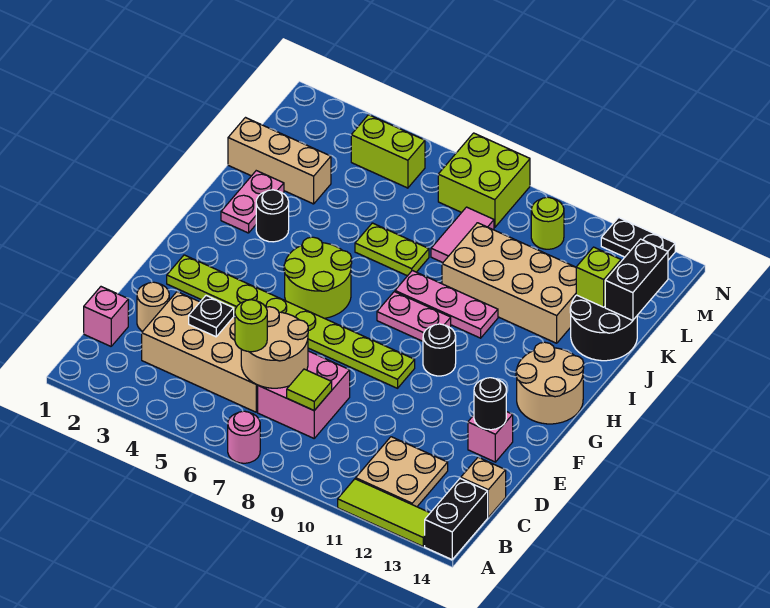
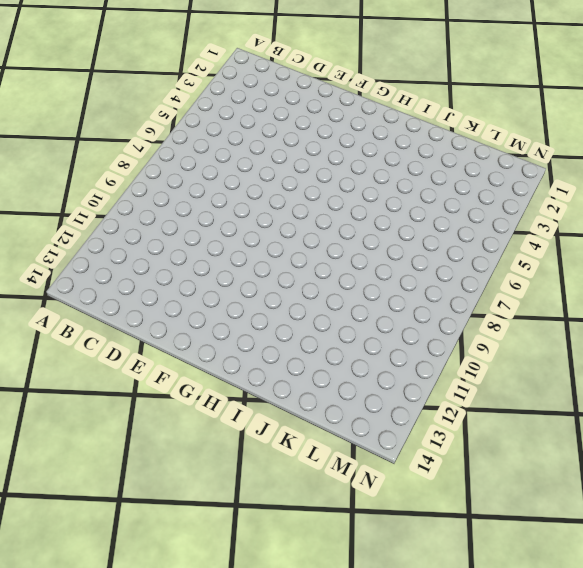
none -> pink 1x1 round brick [228,411,260,463]
none -> lime 1x3 tile [338,479,430,546]
none -> black 1x2 brick [425,478,488,560]
none -> tan 2x2 plate [356,437,448,507]

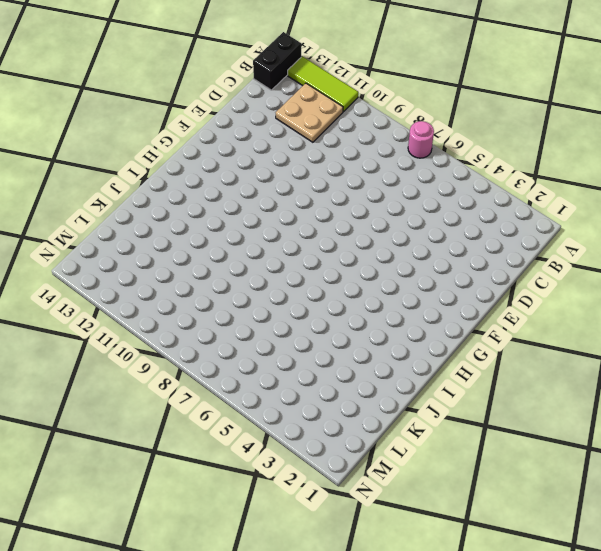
none -> pink 1x1 brick [84,287,128,346]
none -> tan 2x4 brick [142,292,258,412]
none -> pink 2x2 brick [258,351,350,438]
none -> tan 1x1 brick [461,457,506,517]

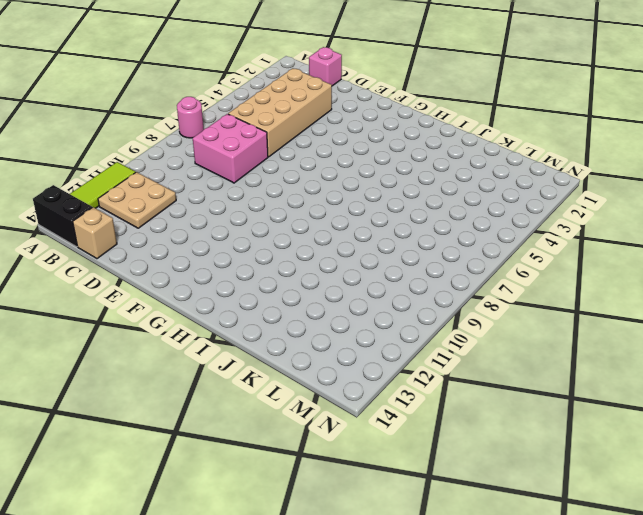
none -> tan 1x1 round brick [137,282,169,331]
none -> pink 1x1 brick [468,412,513,462]
none -> lime 1x8 plate [167,255,415,388]
none -> lime 2x2 round brick [284,237,352,318]

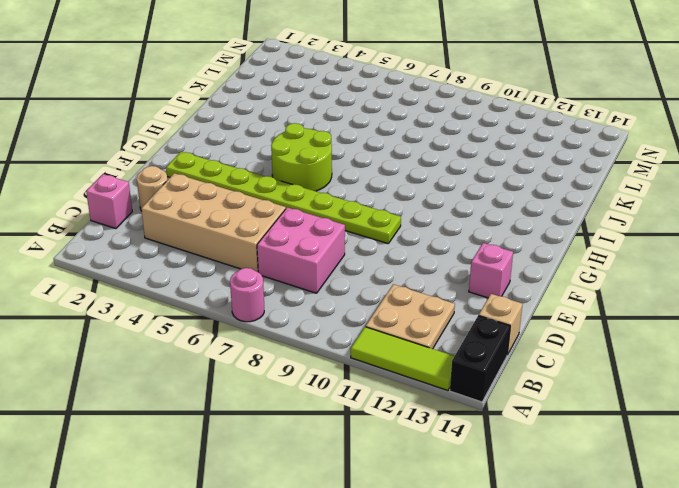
none -> black 1x1 round brick [423,324,456,376]
none -> tan 2x2 round brick [516,342,584,424]
none -> pink 1x2 plate [377,292,451,341]
none -> pink 1x2 plate [221,171,284,233]

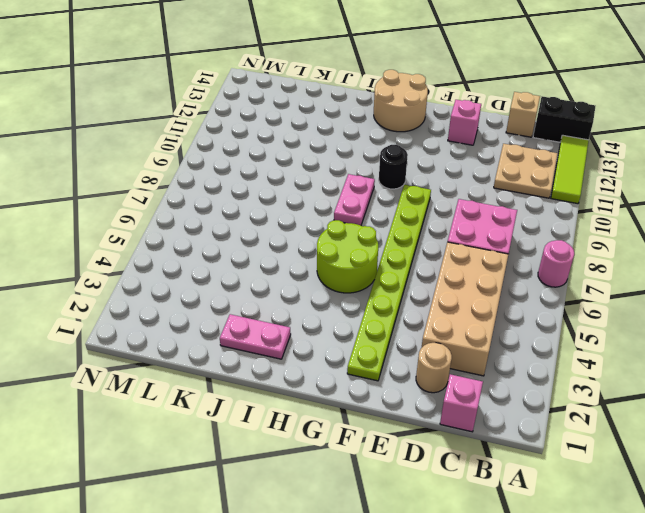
none -> black 1x1 round brick [256,190,289,242]
none -> pink 1x3 plate [395,270,498,338]
none -> lime 1x2 plate [355,223,429,276]
none -> tan 2x4 brick [442,223,576,343]

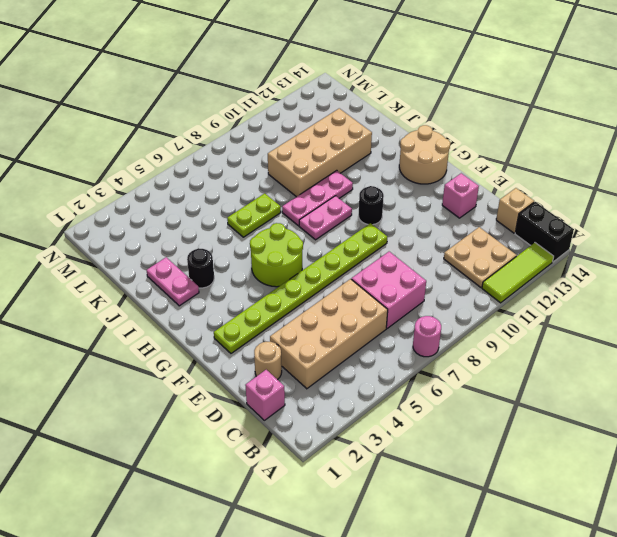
none -> black 2x2 round brick [570,295,637,361]
none -> tan 1x3 brick [228,118,331,204]
none -> pink 1x2 tile [431,207,494,262]
none -> lime 1x2 brick [351,115,425,188]

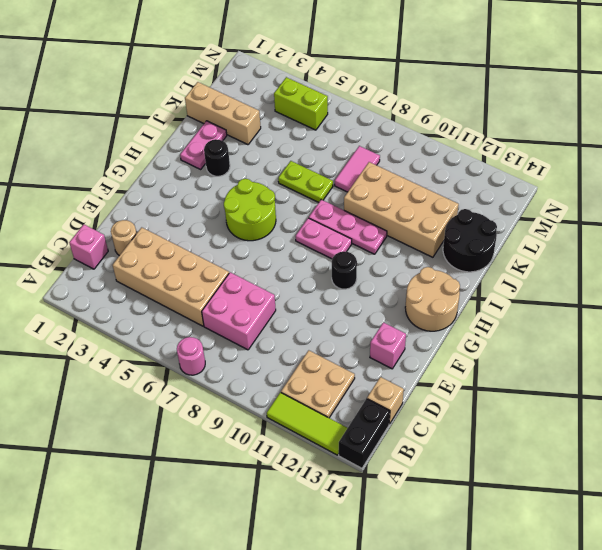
none -> lime 1x8 plate [167,255,415,388]
none -> lime 2x2 brick [438,133,530,227]
none -> lime 1x1 round brick [531,197,564,249]
none -> black 1x2 plate [601,218,675,260]

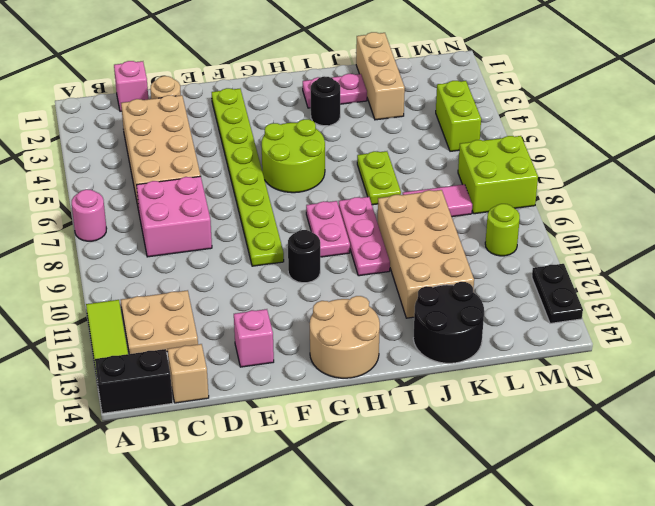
none -> tan 2x2 round brick [241,307,308,388]
none -> lime 1x1 tile [287,369,332,410]
none -> black 1x1 plate [189,296,234,337]
none -> black 1x1 round brick [474,378,506,430]

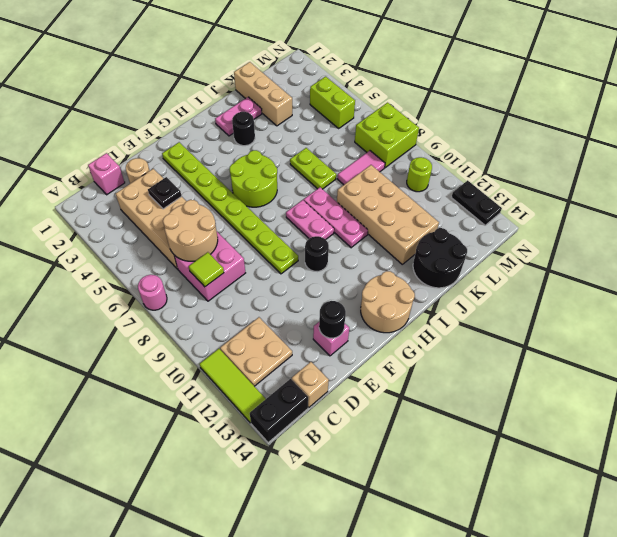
none -> lime 1x1 brick [576,247,621,307]
none -> black 1x2 brick [605,239,668,320]
none -> lime 1x1 round brick [235,300,267,352]

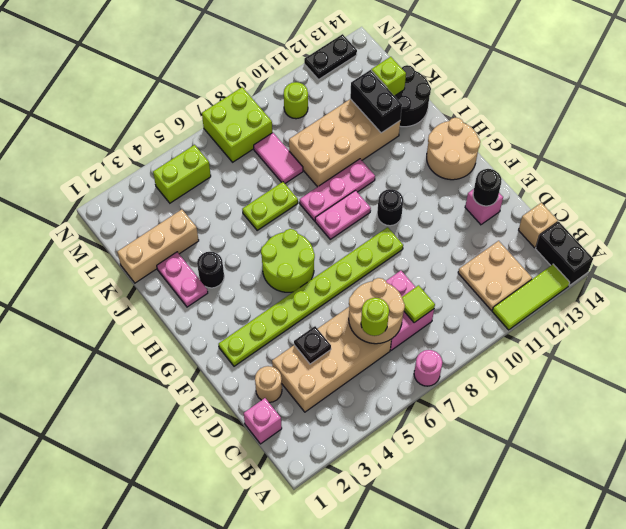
black 1x2 brick [350,70,402,133] -> black 1x2 brick moved to [605,239,668,320]

